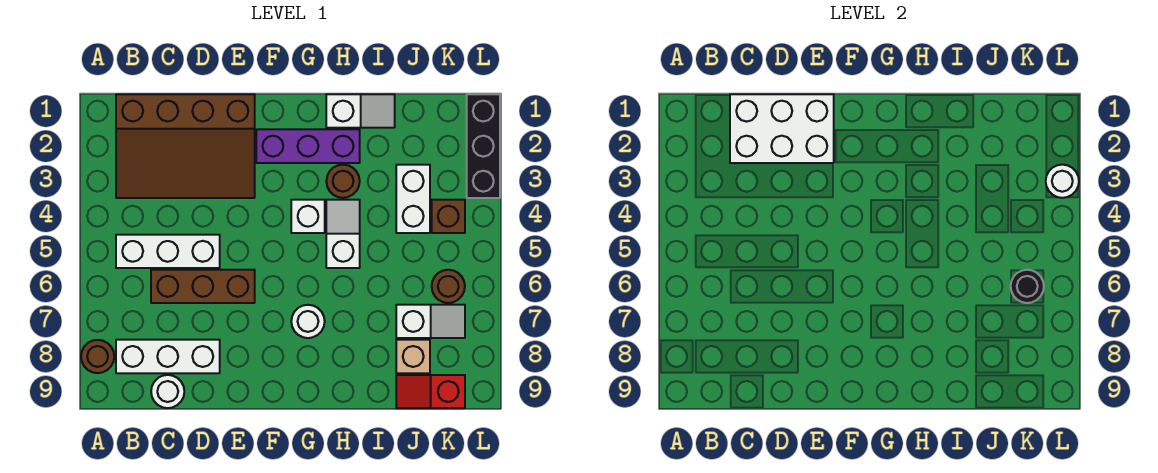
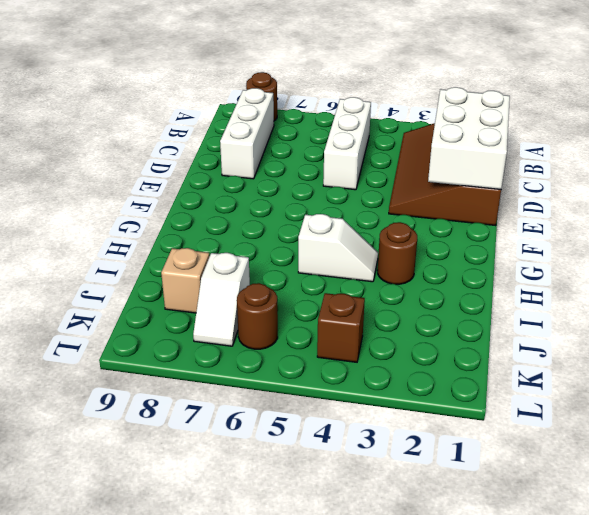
none -> brown 1x3 brick [151,270,255,303]
none -> white 1x1 round brick [151,375,184,408]
none -> purple 1x3 brick [256,129,360,163]

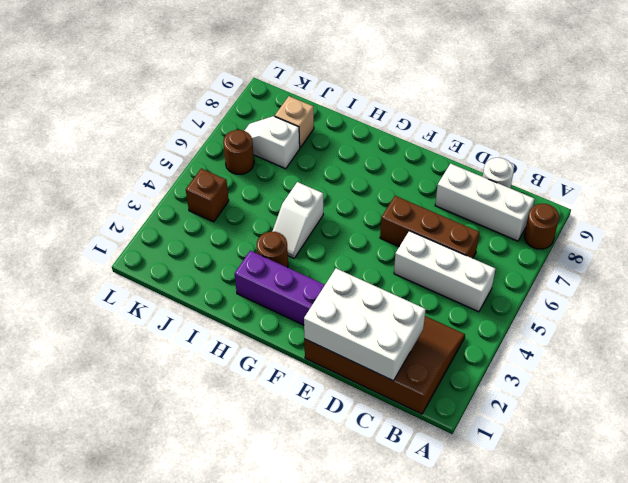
none -> white 1x1 brick [291,200,325,233]
none -> white 1x1 round brick [291,305,325,338]
none -> white 1x2 slope [326,94,395,128]

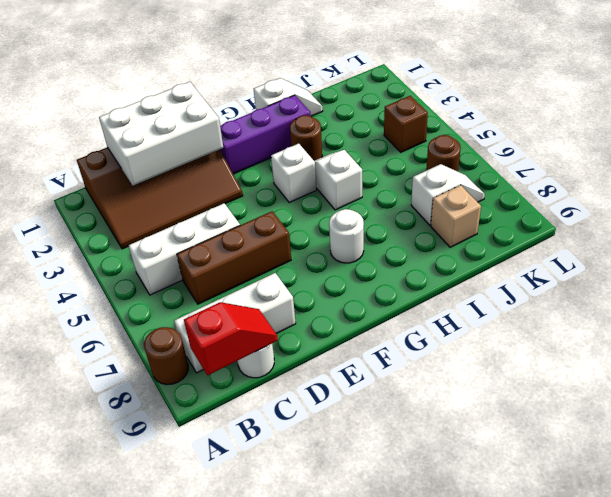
red 1x2 slope [184,302,278,375] -> red 1x2 slope turned to [396,375,465,408]
none -> white 1x2 brick [396,165,430,233]
none -> black 1x3 brick [467,94,500,198]
none -> black 1x1 round brick [1011,270,1044,303]

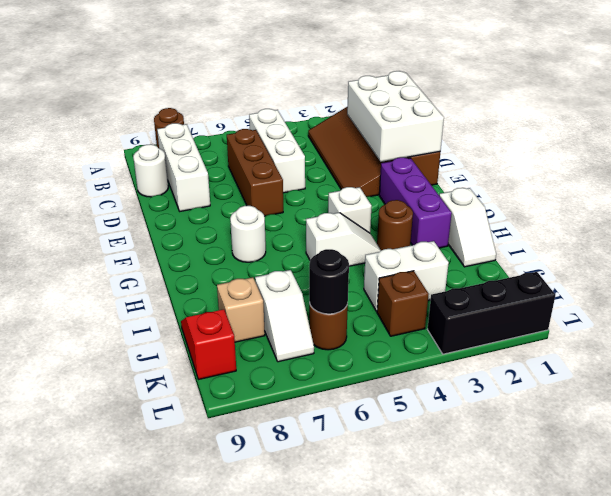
none -> white 1x1 round brick [1046,165,1079,198]

